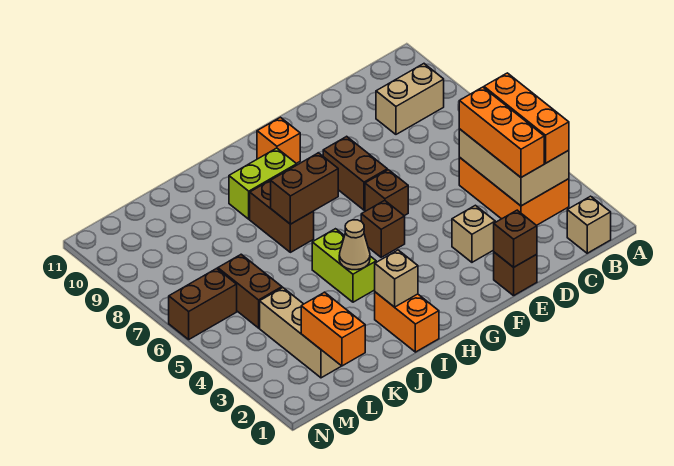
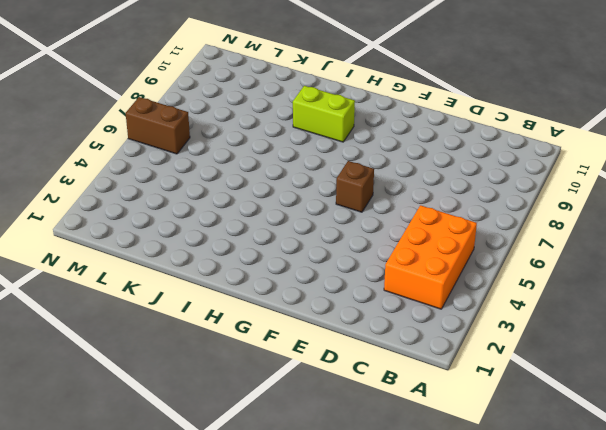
none -> tan 1x1 brick [567,196,611,253]
none -> tan 1x2 brick [376,64,444,134]
none -> brown 1x1 brick [494,252,537,296]

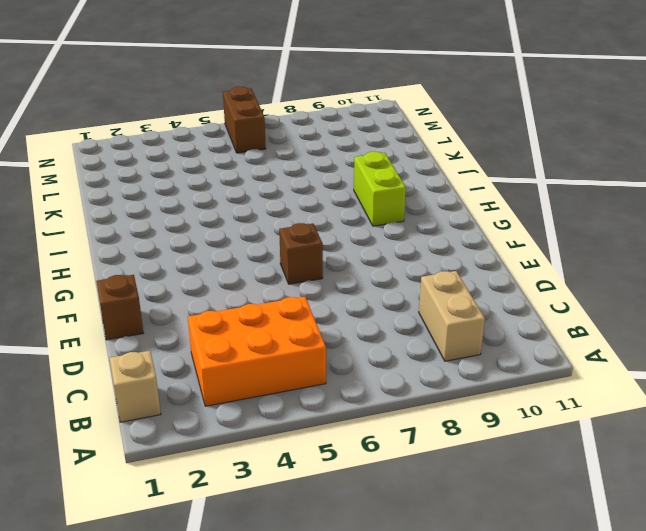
none -> tan 1x1 brick [452,205,495,262]
none -> brown 1x2 brick [323,136,387,210]
none -> brown 1x1 brick [361,200,405,257]

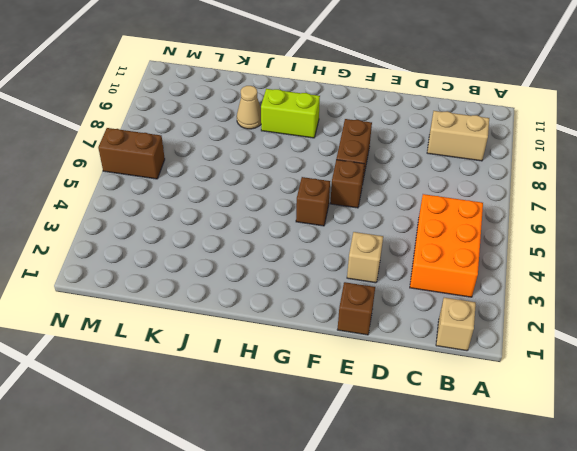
tan 1x1 cone [237,86,261,129] -> tan 1x1 cone moved to [339,220,370,270]
none -> orange 1x1 brick [257,117,300,163]
none -> orange 1x2 brick [375,292,439,352]
none -> lime 1x2 brick [312,229,376,302]

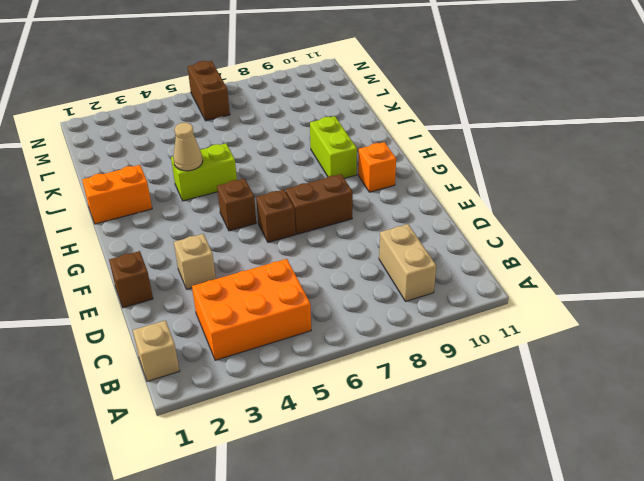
none -> brown 1x2 brick [250,180,314,252]
none -> tan 1x3 brick [260,288,341,378]
none -> brown 1x2 brick [218,254,282,328]

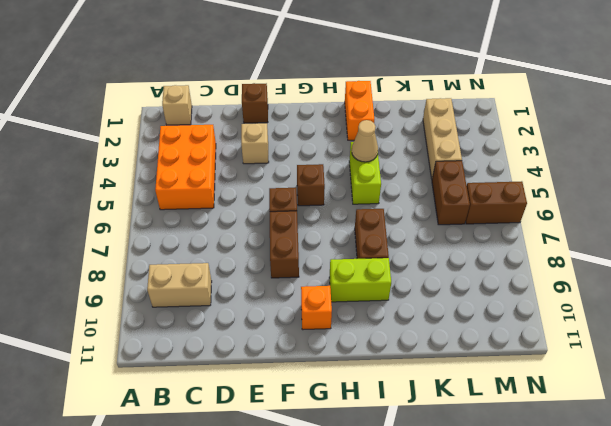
none -> tan 2x3 brick [459,129,569,206]
none -> brown 1x1 brick [494,210,537,267]
none -> brown 1x2 brick [271,153,338,224]

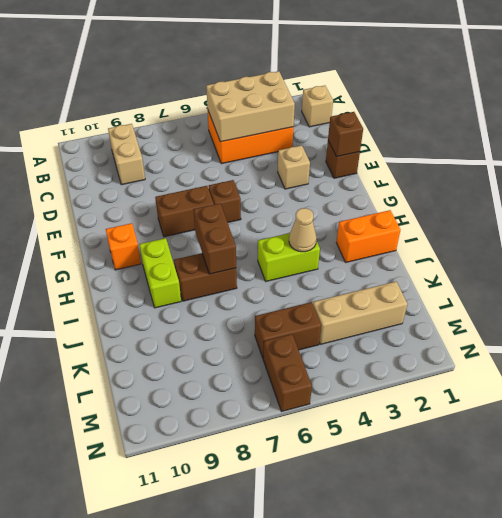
none -> brown 1x1 brick [361,200,405,257]
none -> tan 1x1 brick [375,250,418,307]
none -> orange 1x2 brick [301,292,365,366]

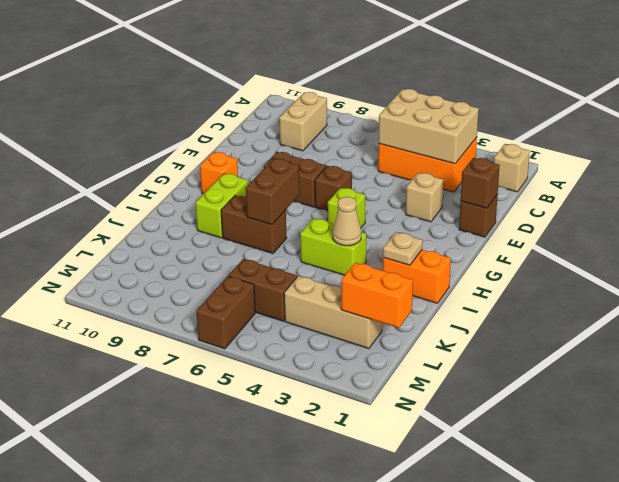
lime 1x1 brick [328,188,365,227] -> brown 1x1 brick [361,200,405,257]
tan 1x1 plate [383,232,423,265] -> tan 1x1 brick [375,250,418,307]
none -> orange 1x3 brick [484,73,569,163]
none -> orange 1x3 brick [459,87,544,177]

